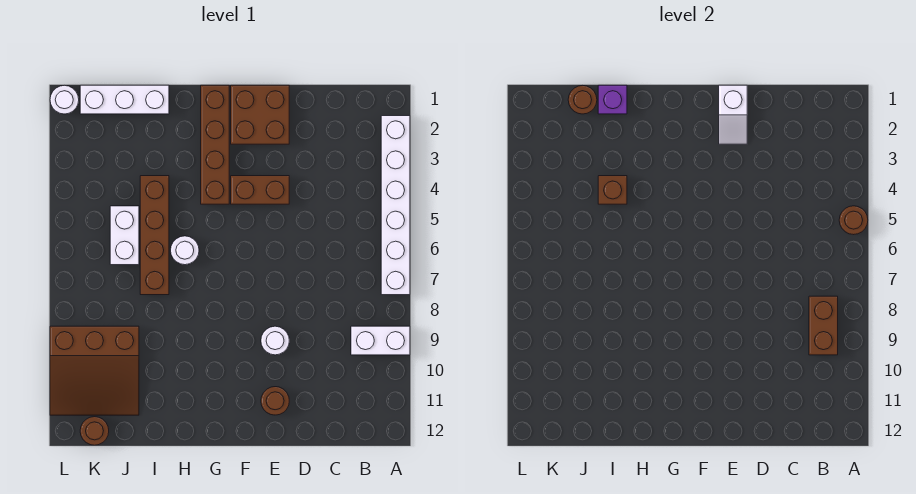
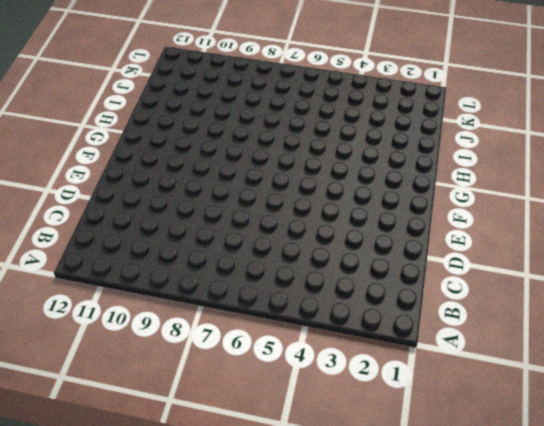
none -> white 1x6 brick [381,116,410,295]
none -> white 1x2 brick [351,326,410,355]
none -> brown 2x2 brick [231,85,289,144]

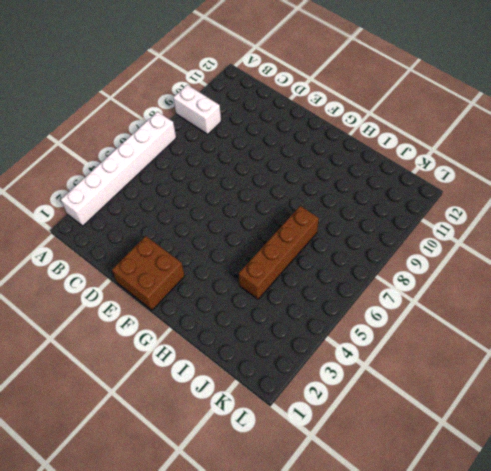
none -> brown 1x2 brick [231,176,289,204]
none -> white 1x1 round brick [261,326,289,355]
none -> brown 1x1 round brick [261,387,289,415]

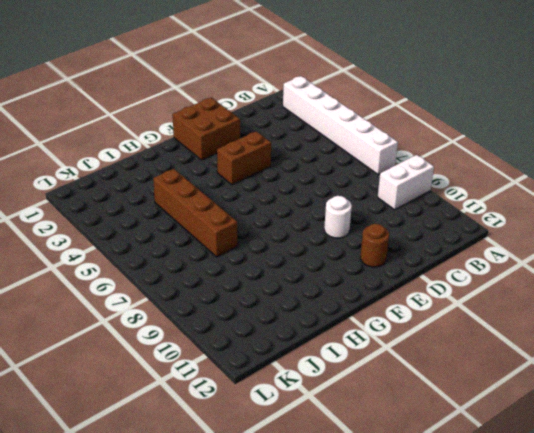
none -> brown 1x4 brick [201,85,229,204]
none -> white 1x1 round brick [171,236,199,265]
none -> white 1x3 brick [80,85,169,114]

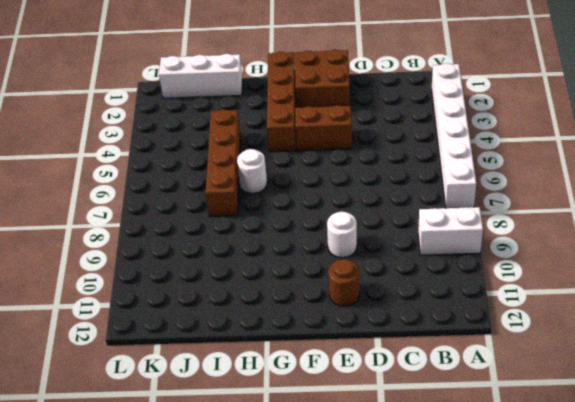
none -> white 1x2 brick [110,206,139,265]
none -> brown 3x3 slope [50,326,139,415]
none -> brown 1x1 round brick [80,417,109,445]

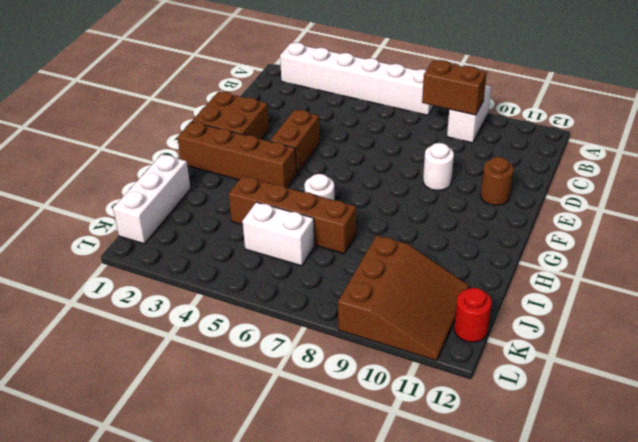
red 1x1 round brick [454,288,492,342] -> brown 1x1 round brick [80,417,109,445]
none -> white 1x1 round brick [50,85,79,114]
none -> brown 1x1 round brick [839,206,868,235]
none -> white 1x2 slope [719,85,747,144]

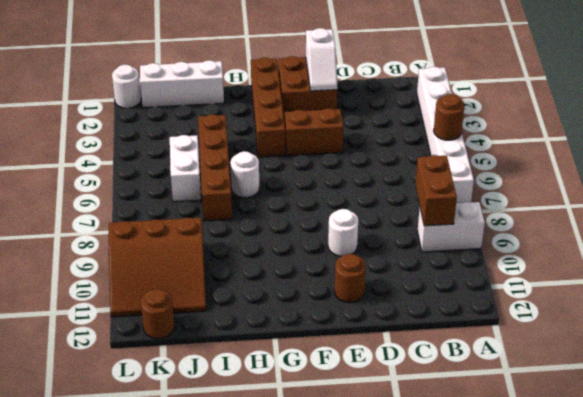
none -> purple 1x1 brick [598,85,627,114]
none -> brown 1x1 brick [598,176,627,204]
none -> brown 1x1 round brick [568,85,597,114]

